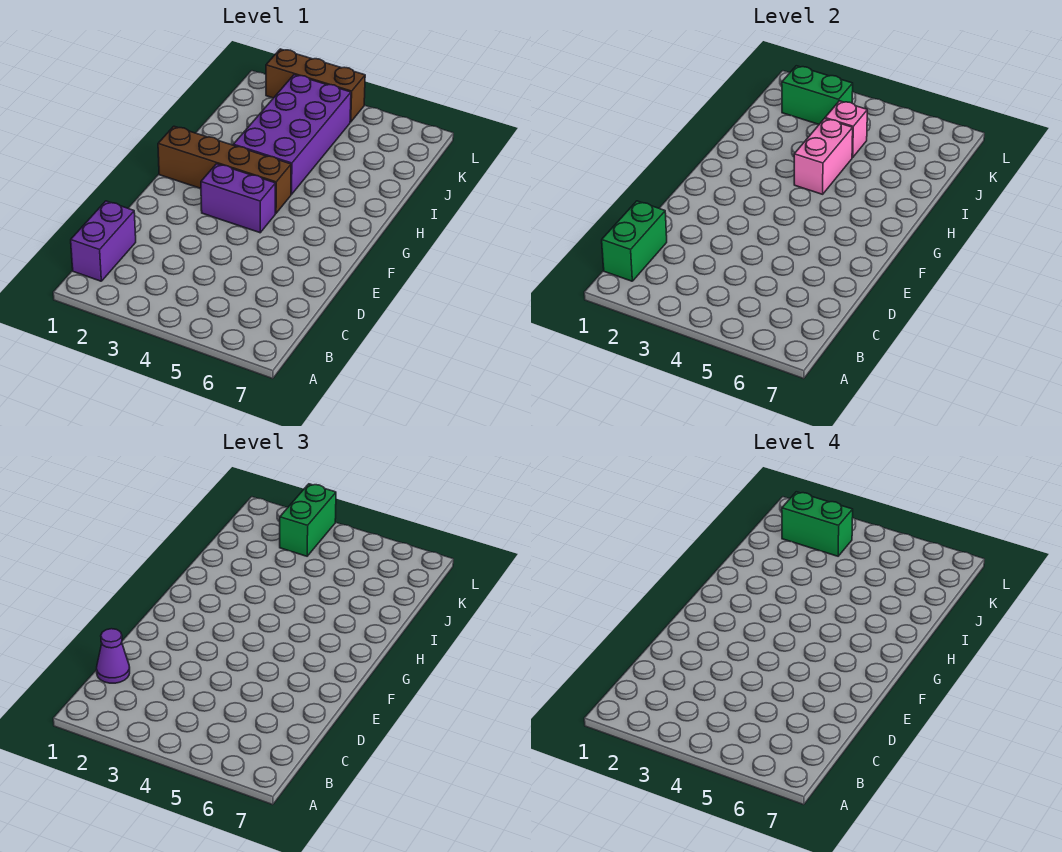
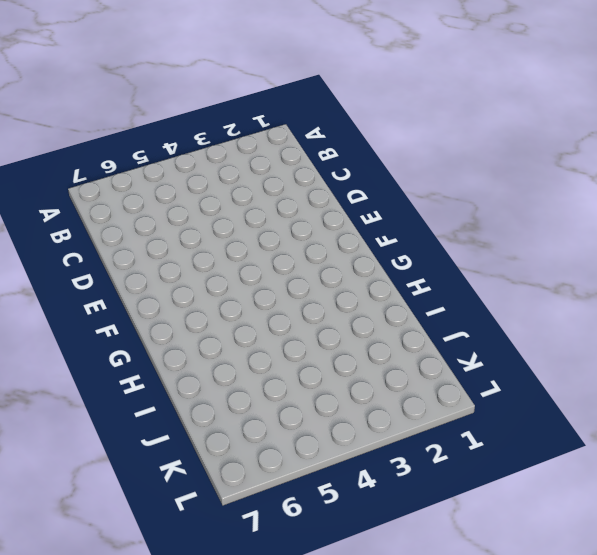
none -> purple 1x2 brick [71,201,136,281]
none -> purple 1x2 brick [201,164,275,233]
none -> brown 1x4 brick [158,126,291,213]

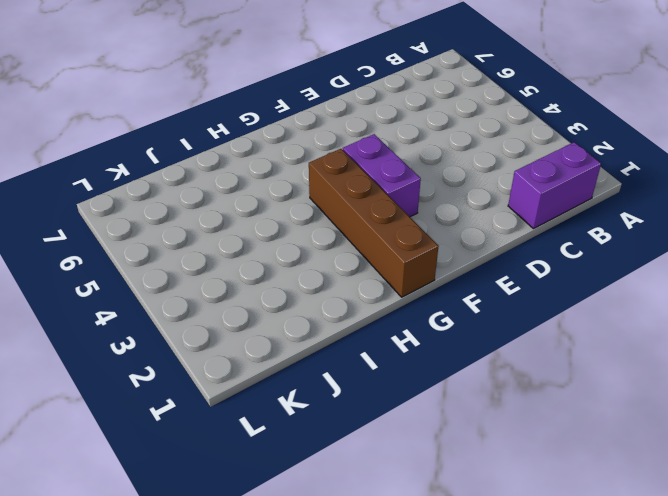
none -> purple 2x4 brick [233,75,351,194]
none -> brown 1x3 brick [266,49,365,122]
none -> green 1x2 brick [602,201,667,281]

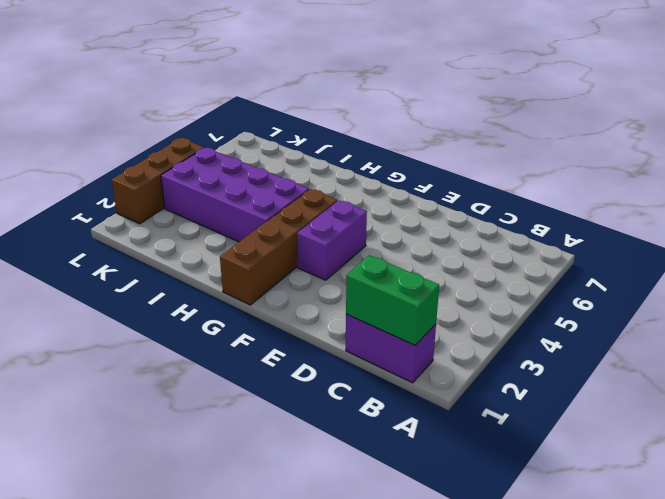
none -> pink 1x2 brick [794,119,853,194]
none -> pink 1x1 brick [825,101,867,158]
none -> green 1x2 brick [782,66,853,124]

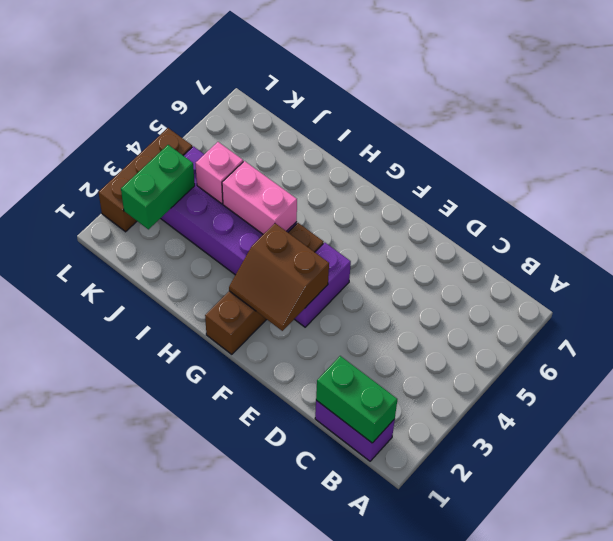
brown 2x2 slope [229,223,329,331] -> none
none -> purple 1x1 cone [97,629,130,683]
none -> green 1x2 brick [280,484,336,556]
none -> green 1x2 brick [782,492,853,556]

